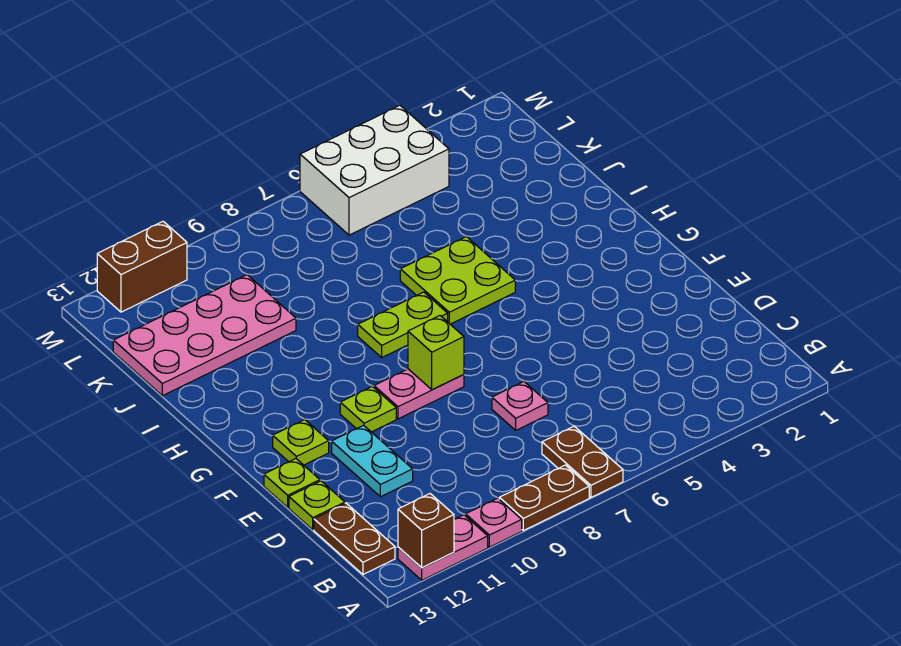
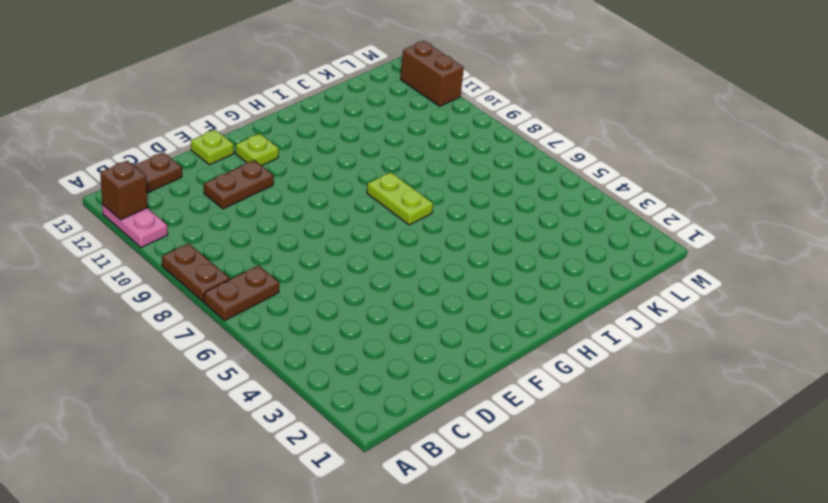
brown 1x2 plate [204,160,274,209] -> cyan 1x2 plate [332,425,413,497]
none -> pink 1x1 plate [466,498,522,547]
none -> pink 1x1 plate [492,382,548,430]
none -> lime 1x1 plate [289,481,345,530]

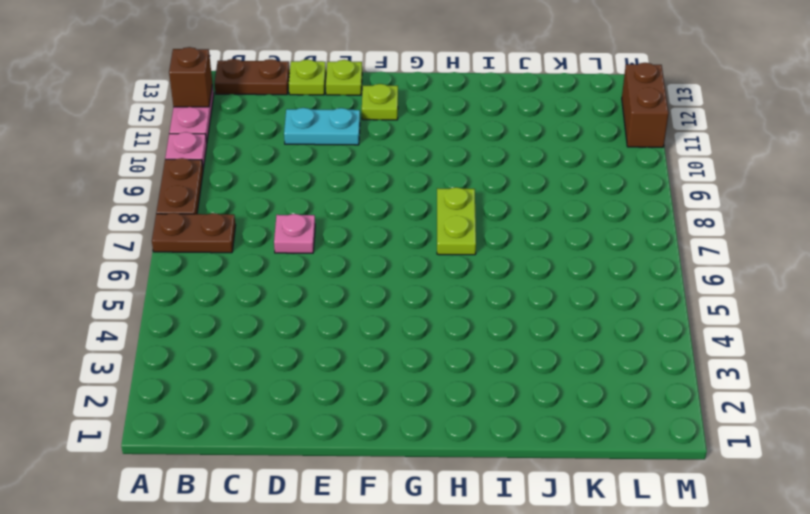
none -> pink 1x2 plate [374,369,464,419]
none -> lime 1x1 plate [340,387,396,432]
none -> lime 2x2 plate [400,237,515,324]

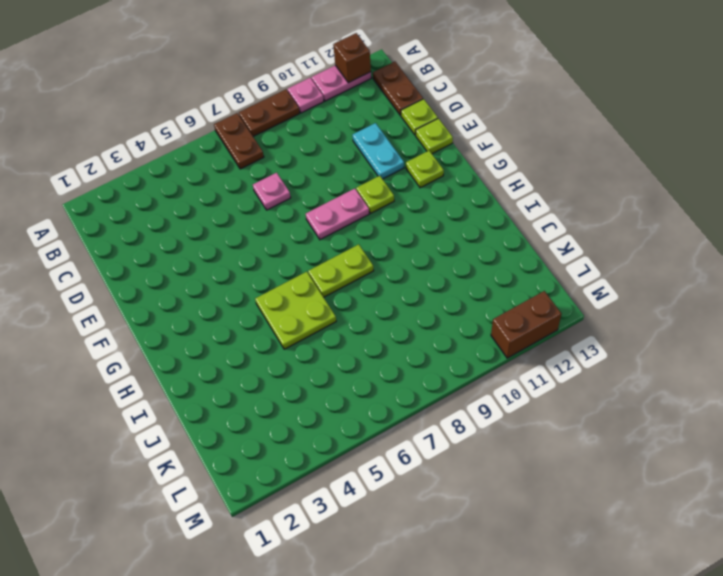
none -> pink 2x4 plate [113,275,296,396]
none -> white 2x3 brick [300,105,449,235]
none -> lime 1x1 brick [408,316,464,390]

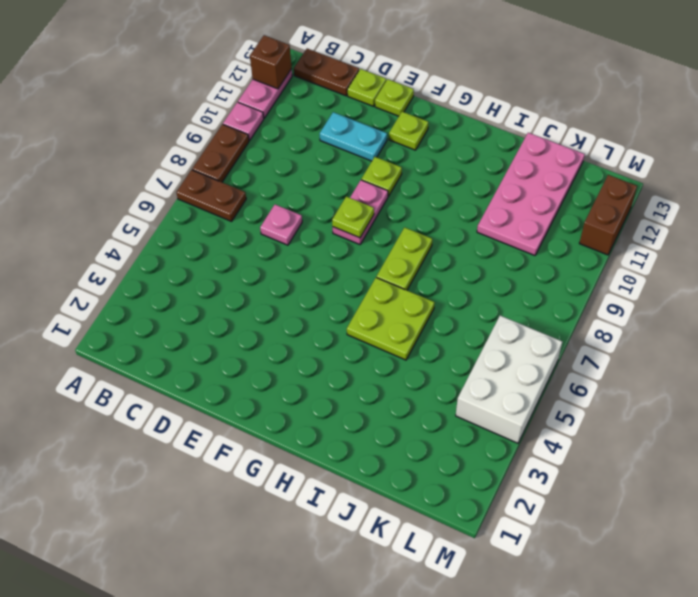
lime 1x1 plate [332,196,374,238] -> lime 1x1 brick [408,316,464,390]

